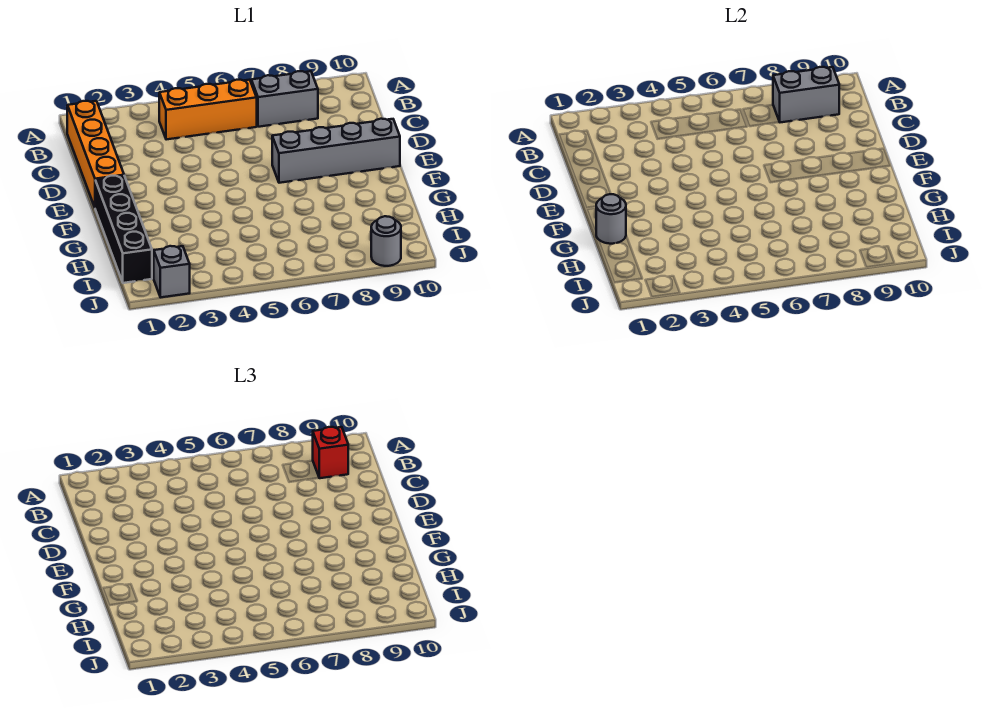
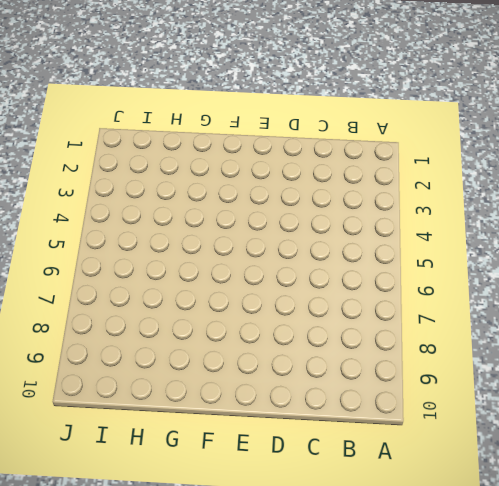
none -> orange 1x4 brick [67,101,124,207]
none -> orange 1x3 brick [159,80,257,140]

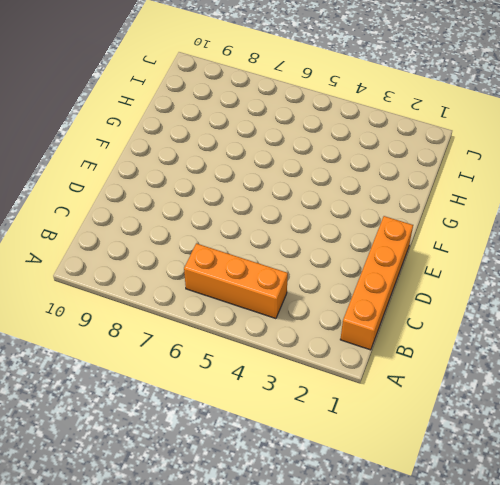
none -> grey 1x2 brick [251,71,318,127]
none -> grey 1x4 brick [272,119,400,183]

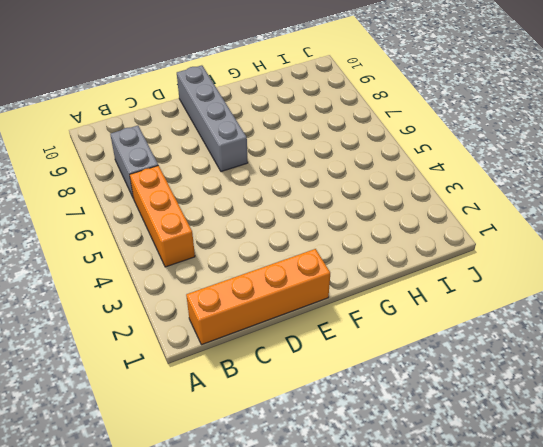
none -> black 1x4 brick [95,176,152,283]
none -> grey 1x1 brick [154,246,190,297]

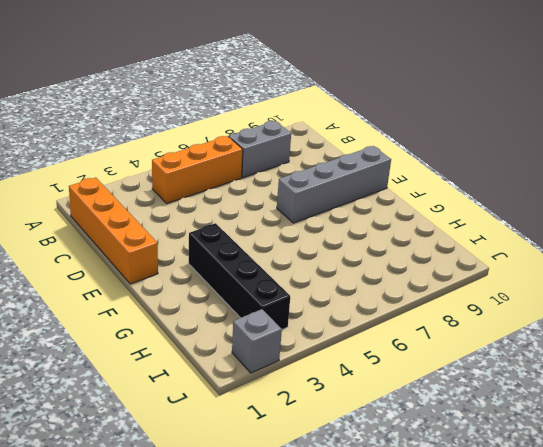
black 1x4 brick [189,223,290,329] -> black 1x4 brick moved to [95,176,152,283]
none -> grey 1x1 round brick [371,216,401,266]
none -> grey 1x2 brick [773,67,839,122]

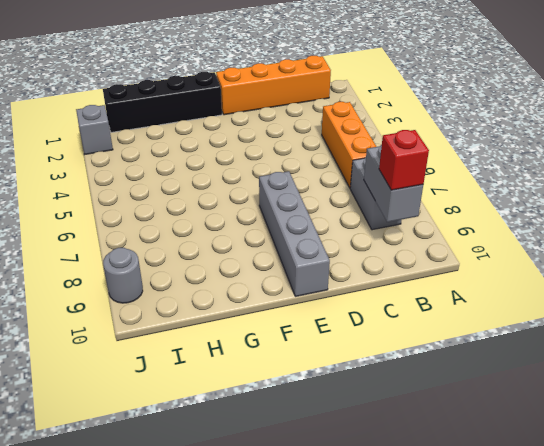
none -> grey 1x1 round brick [596,194,626,244]

